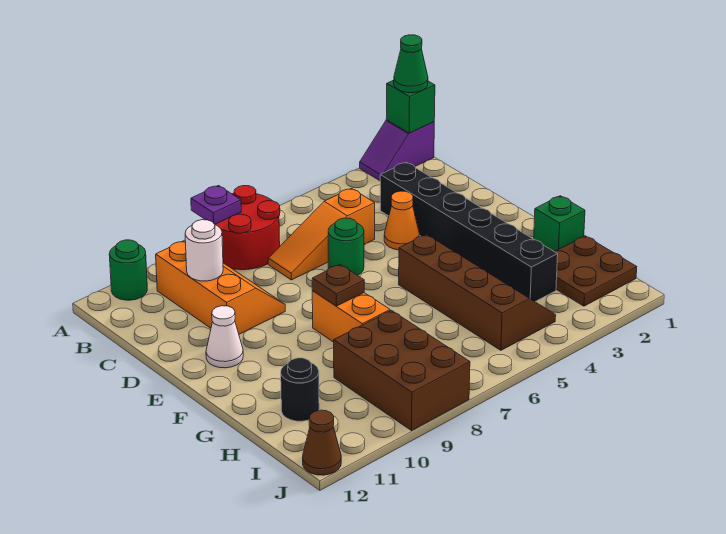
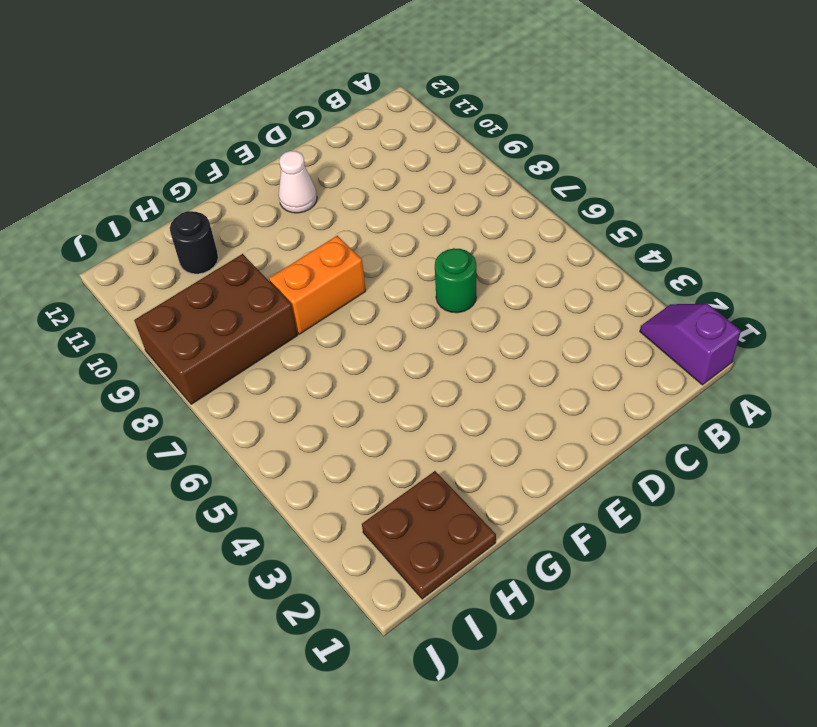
none -> red 2x2 round brick [215,186,280,270]
none -> green 1x1 round brick [109,240,147,300]
none -> orange 2x3 slope [156,240,285,334]

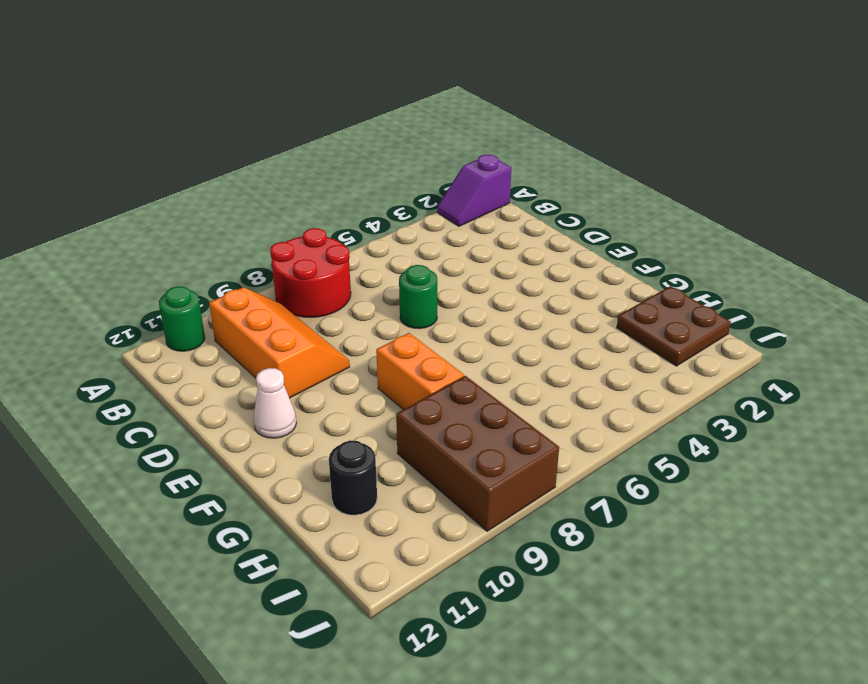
none -> black 1x6 brick [380,162,558,302]
none -> orange 1x3 slope [268,188,375,280]
none -> orange 1x1 cone [384,191,419,250]

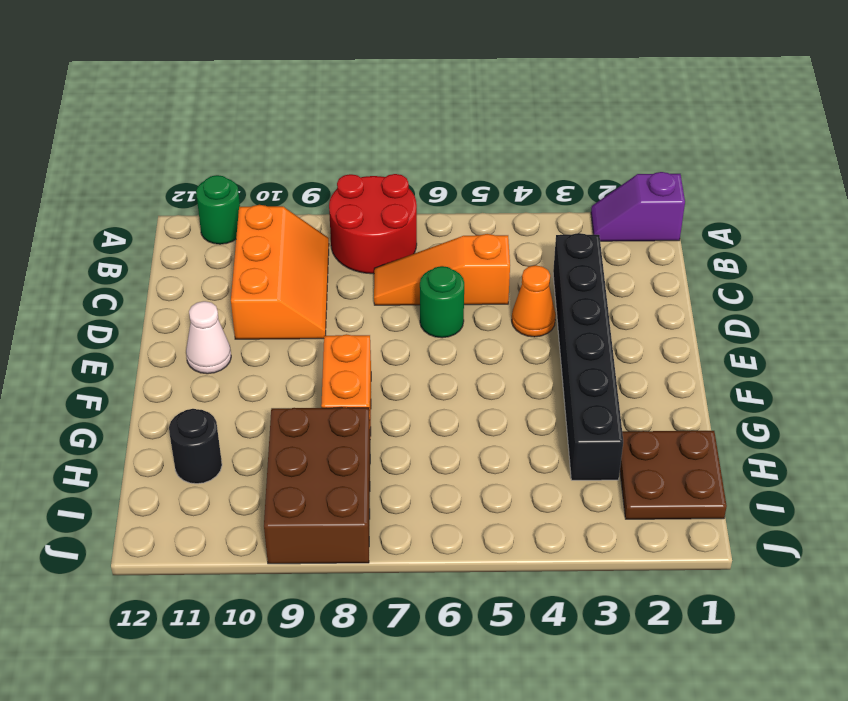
none -> brown 2x4 slope [399,234,556,350]
none -> green 1x1 brick [534,196,585,251]
none -> brown 1x1 cone [303,410,341,475]

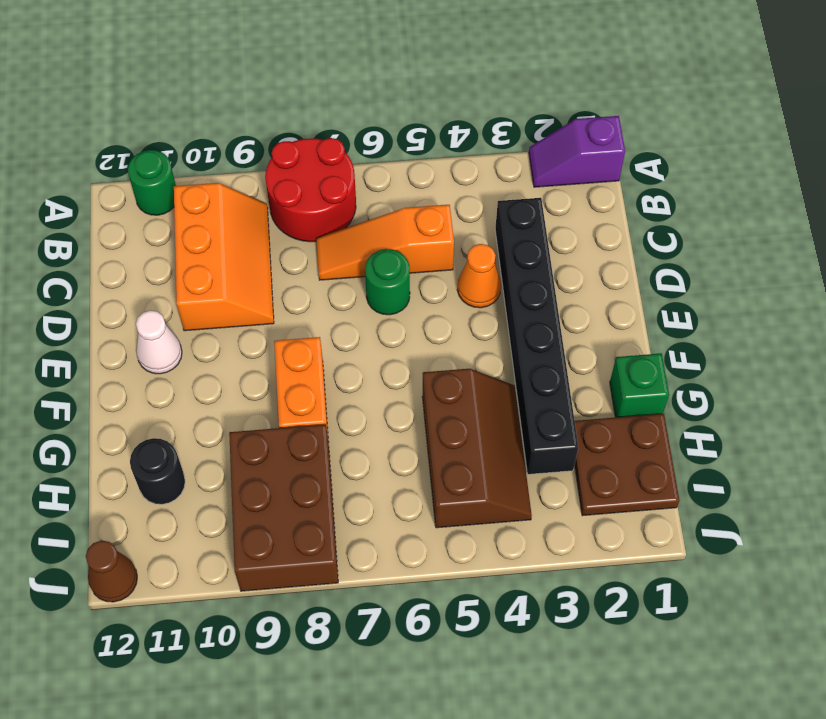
brown 2x3 slope [422,369,532,528] -> brown 2x4 slope [399,234,556,350]
none -> green 1x1 brick [386,80,435,133]
none -> purple 1x1 plate [191,186,241,224]
none -> white 1x1 round brick [185,220,223,281]

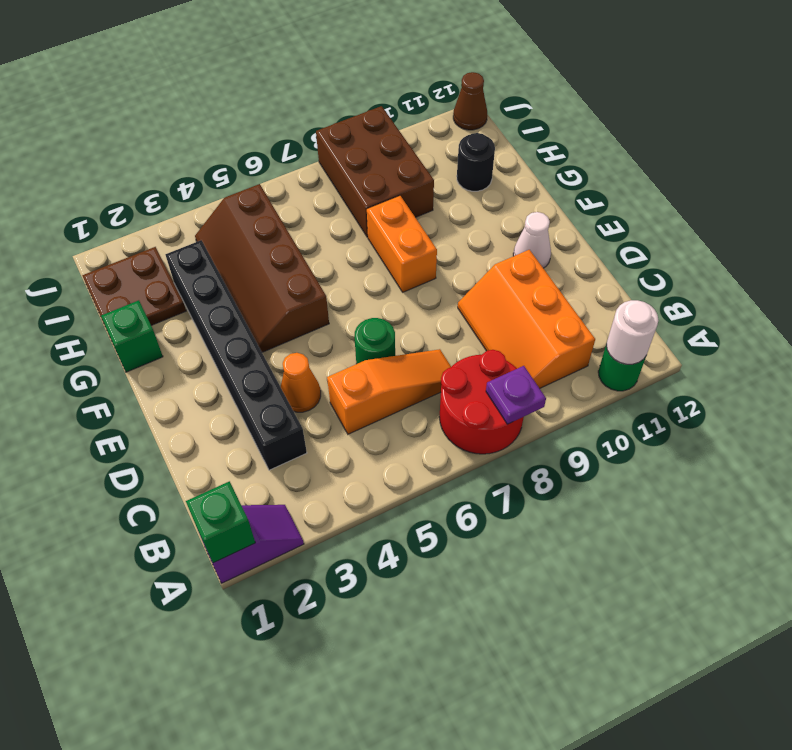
white 1x1 round brick [606,300,659,364] -> white 1x1 round brick moved to [185,220,223,281]
none -> brown 1x1 plate [312,264,364,306]
none -> green 1x1 cone [394,35,428,93]

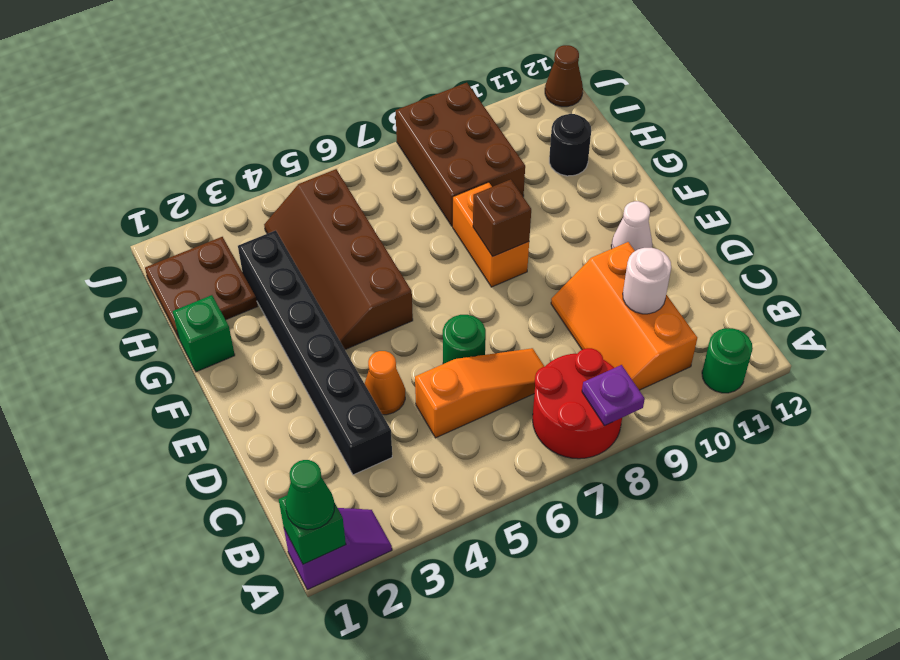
brown 1x1 brick [473,179,531,256] -> brown 1x1 plate [312,264,364,306]

